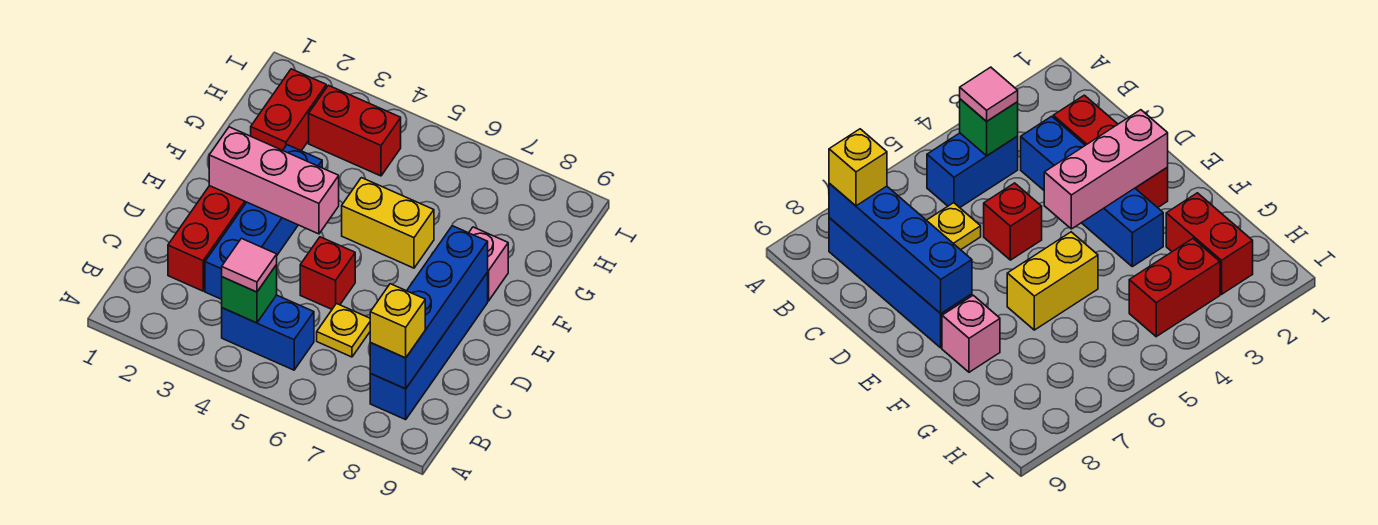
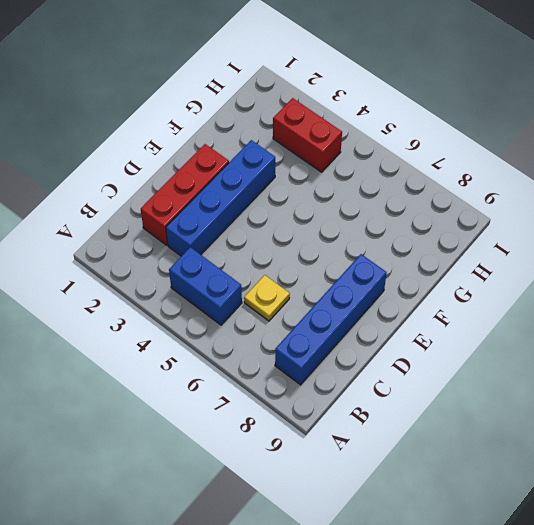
none -> red 1x1 brick [300,237,355,309]
none -> yellow 1x2 brick [342,178,434,268]
none -> pink 1x1 brick [469,227,508,301]

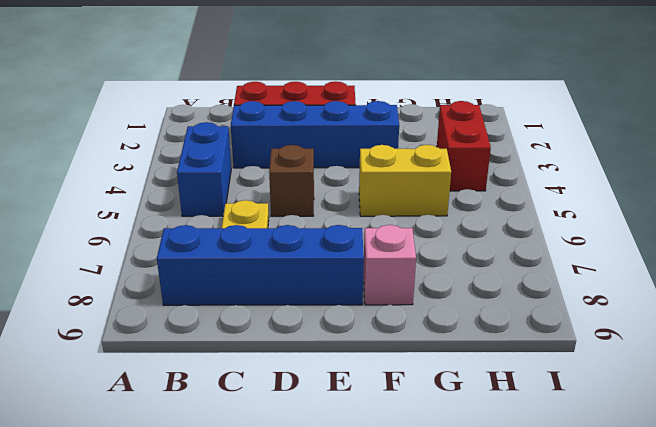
brown 1x1 brick [269,145,314,216] -> red 1x1 brick [300,237,355,309]
yellow 1x2 brick [359,145,451,216] -> yellow 1x2 brick turned to [342,178,434,268]
none -> red 1x2 brick [251,69,326,151]
none -> green 1x1 brick [222,265,277,323]
none -> blue 1x4 brick [370,226,488,389]

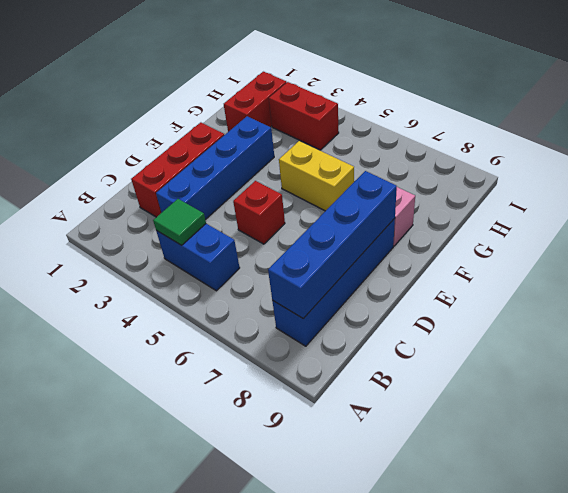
green 1x1 tile [153,199,206,245] -> green 1x1 brick [222,265,277,323]
none -> yellow 1x1 plate [317,304,370,357]
none -> pink 1x3 brick [209,127,339,234]
none -> pink 1x1 tile [222,238,277,292]

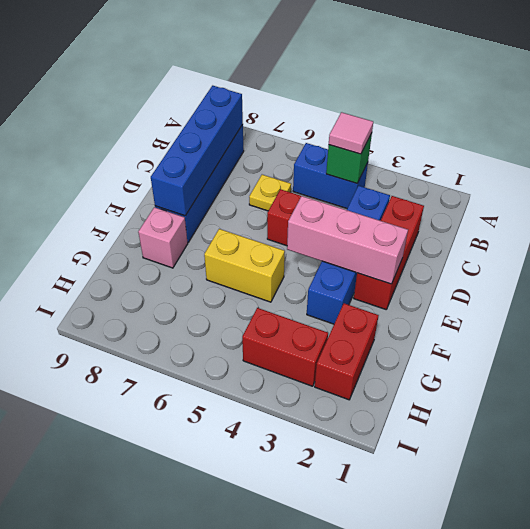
none -> yellow 1x1 brick [370,284,425,358]

